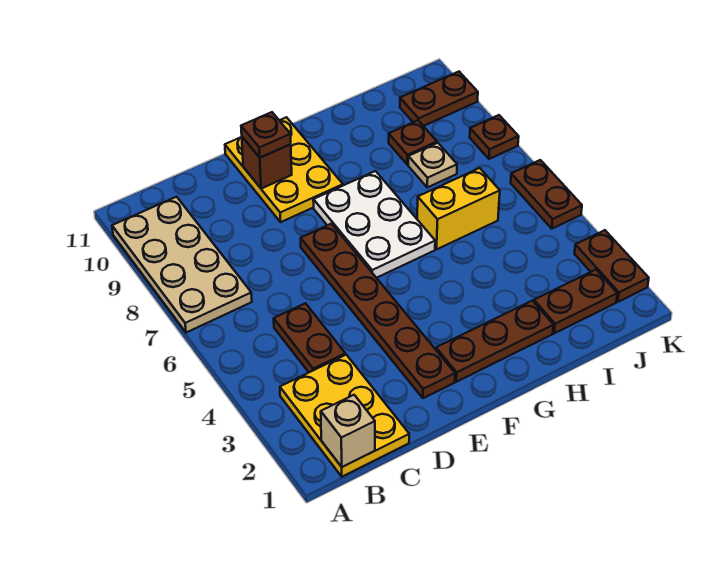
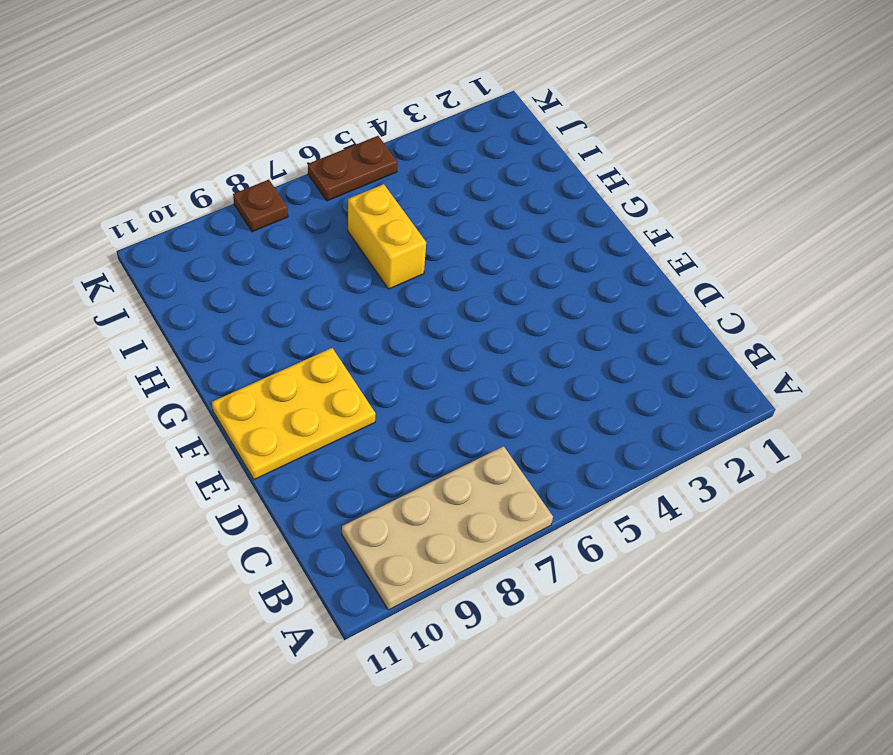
none -> yellow 2x3 plate [280,355,409,477]
none -> brown 1x2 plate [274,303,345,372]
none -> brown 1x6 plate [301,224,455,398]

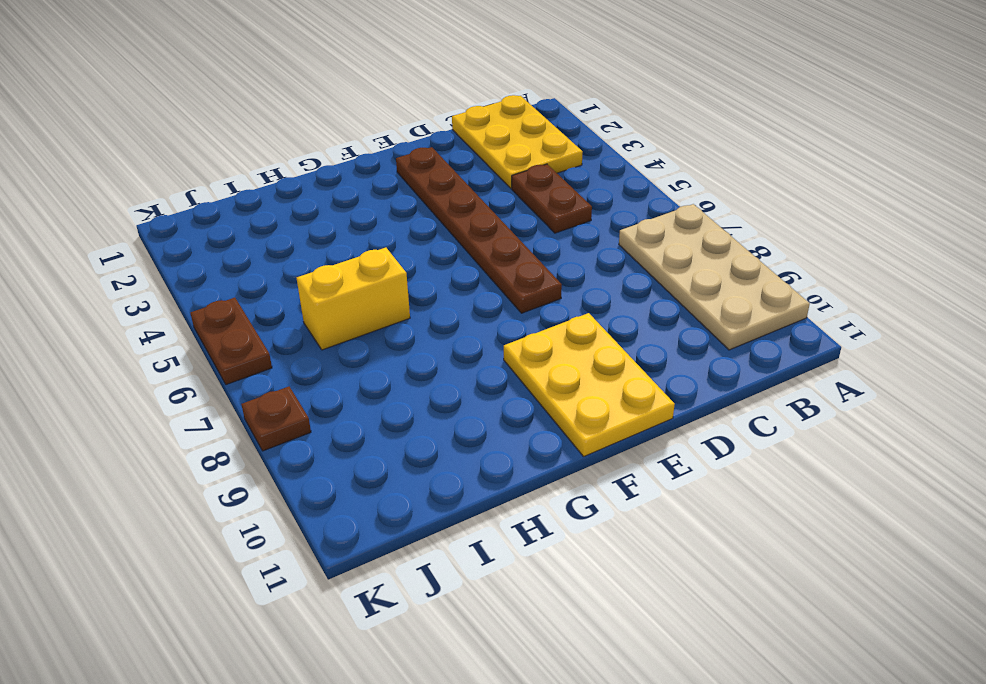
none -> brown 1x3 plate [436,301,553,382]
none -> white 2x3 plate [313,171,435,278]
none -> brown 1x2 plate [534,270,617,333]

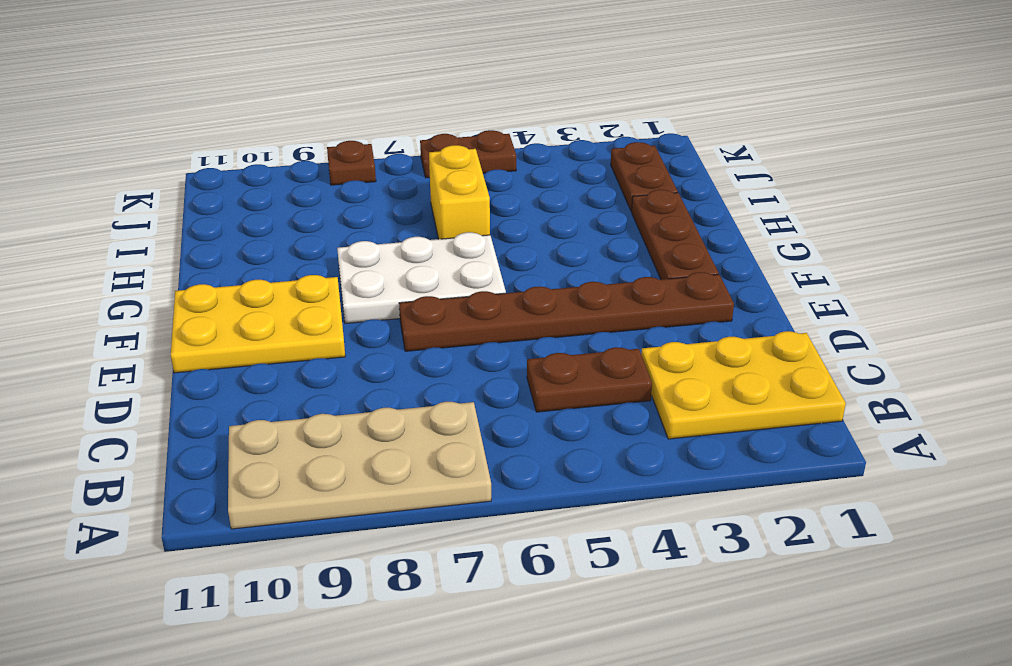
none -> tan 1x1 plate [408,143,457,187]
none -> brown 1x1 plate [389,120,437,165]
none -> brown 1x2 plate [400,72,478,126]

